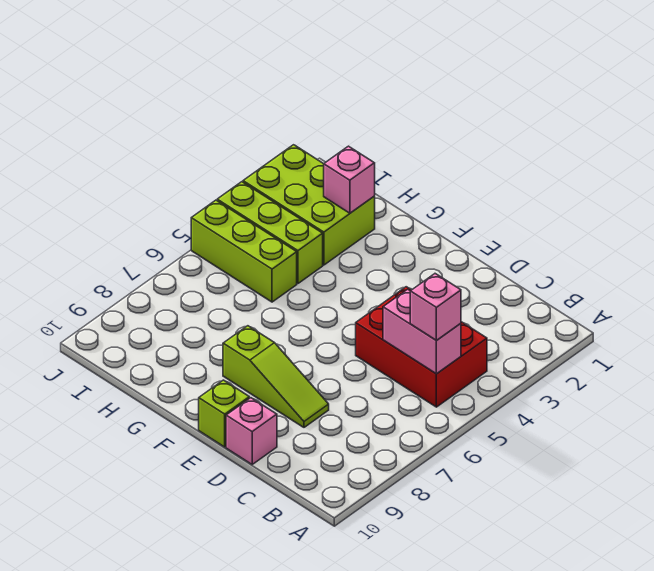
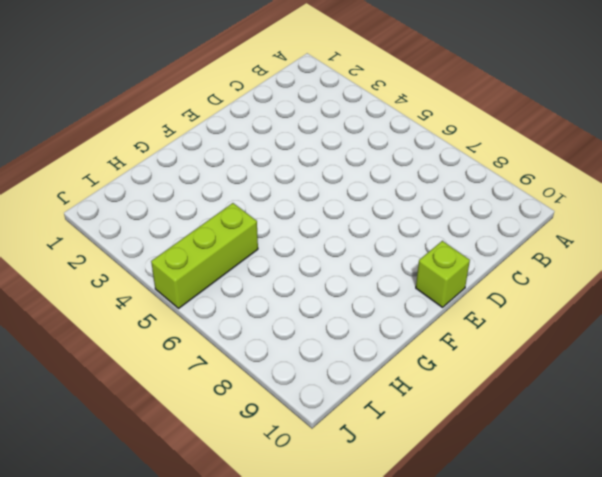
none -> red 2x3 brick [356,287,487,407]
none -> lime 1x3 slope [223,326,329,427]

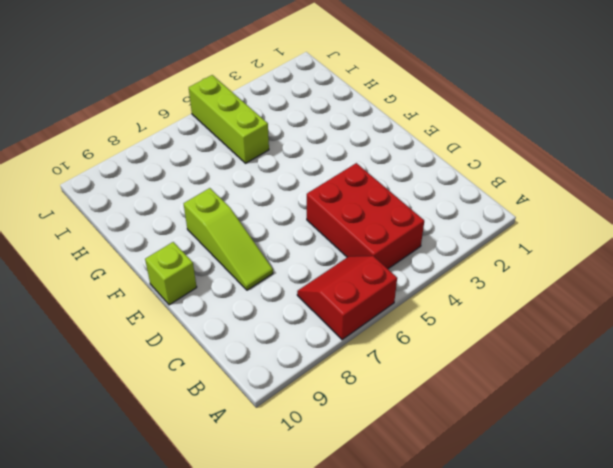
red 2x2 slope [297,256,397,340] -> none
none -> pink 1x1 brick [226,398,277,464]
none -> lime 2x3 brick [243,145,375,265]

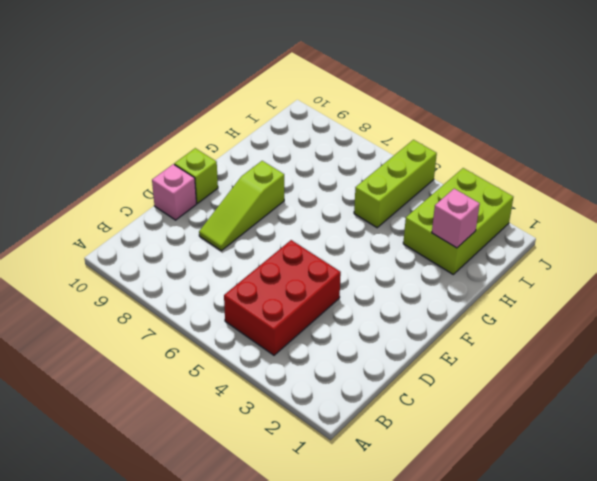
none -> lime 1x3 brick [217,182,323,283]
none -> pink 1x2 brick [383,289,461,374]

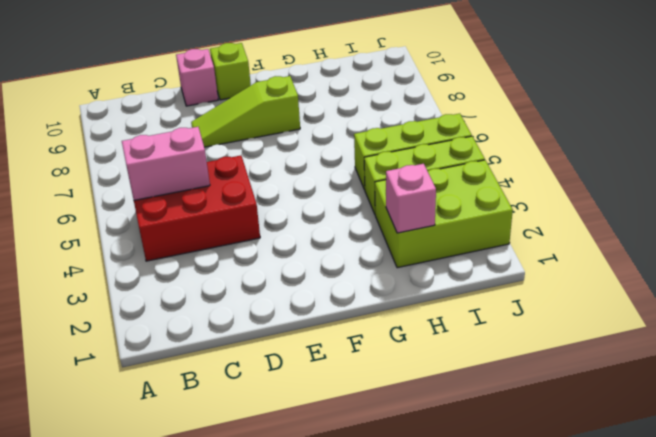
none -> pink 1x1 brick [410,274,461,341]

